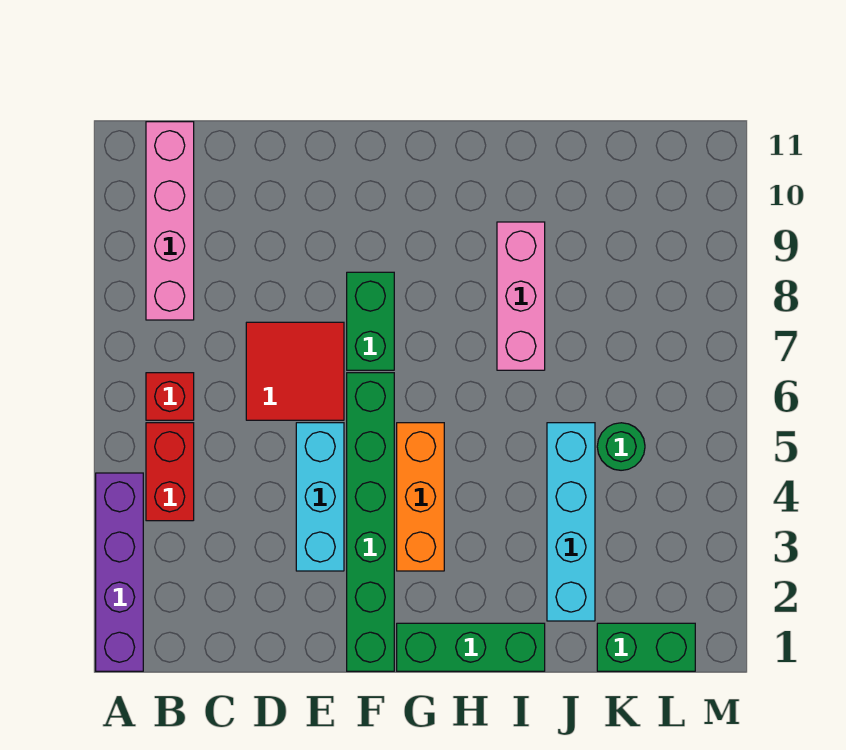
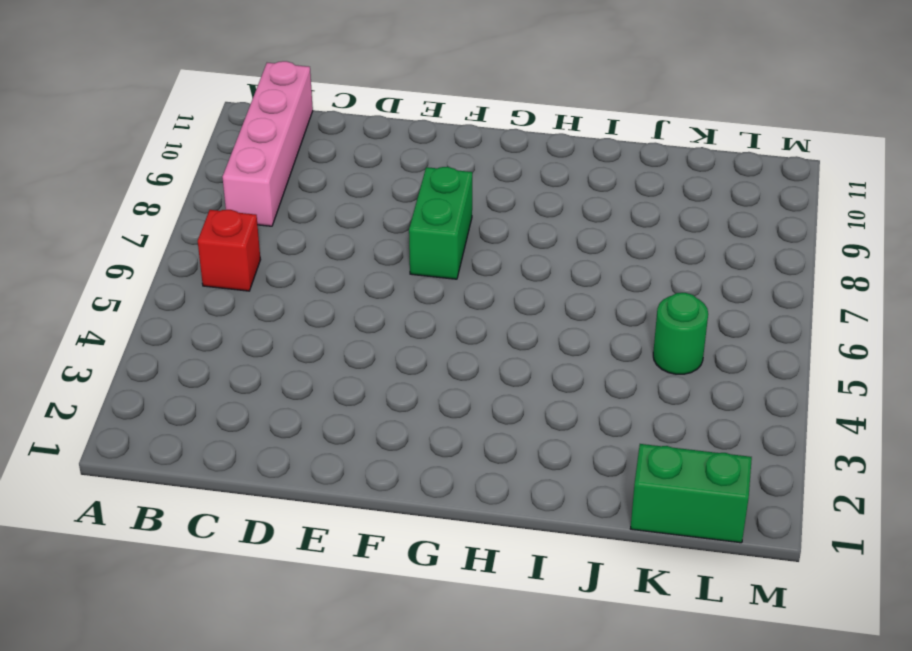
none -> purple 1x4 brick [96,473,143,671]
none -> red 1x2 brick [146,423,194,521]
none -> red 2x2 tile [246,322,344,420]

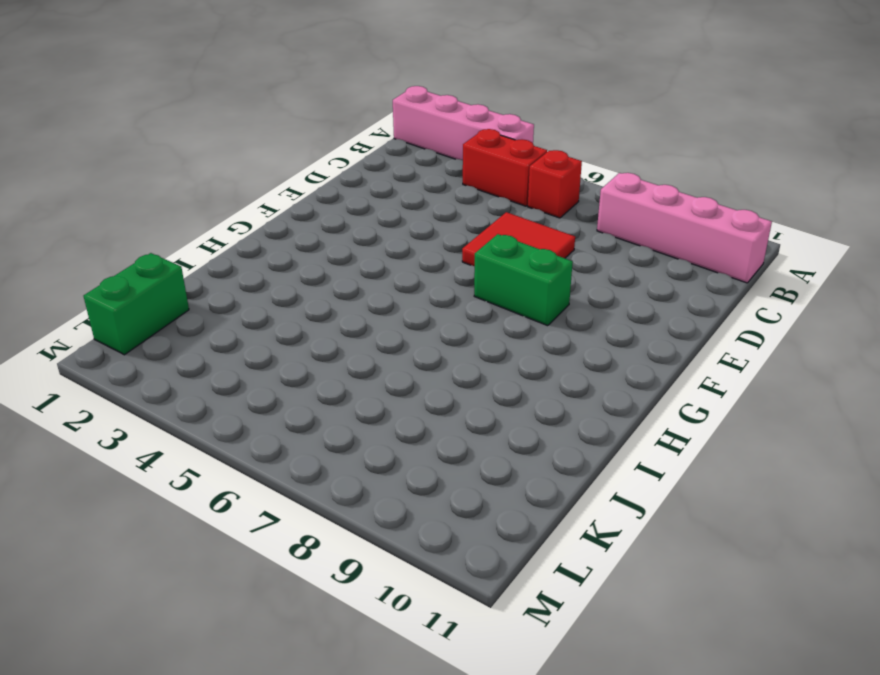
pink 1x4 brick [393,86,534,160] -> purple 1x4 brick [96,473,143,671]
none -> cyan 1x3 brick [296,423,344,571]
none -> green 1x6 brick [347,373,394,671]
none -> green 1x3 brick [397,623,545,671]

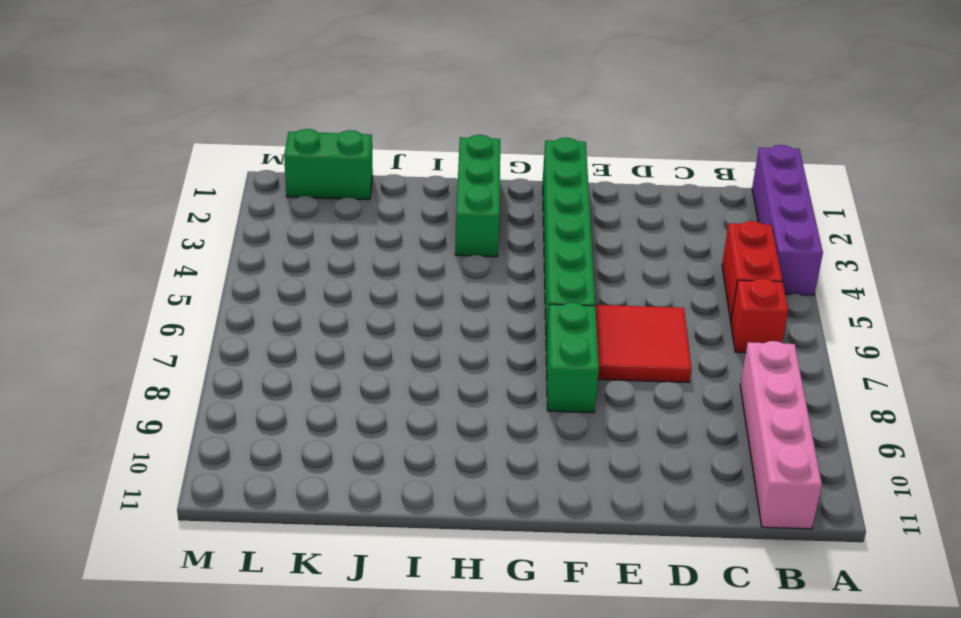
green 1x3 brick [455,135,500,257] -> green 1x3 brick turned to [397,623,545,671]
none -> cyan 1x3 brick [296,423,344,571]
none -> orange 1x3 brick [397,423,444,571]
none -> pink 1x3 brick [497,222,545,370]

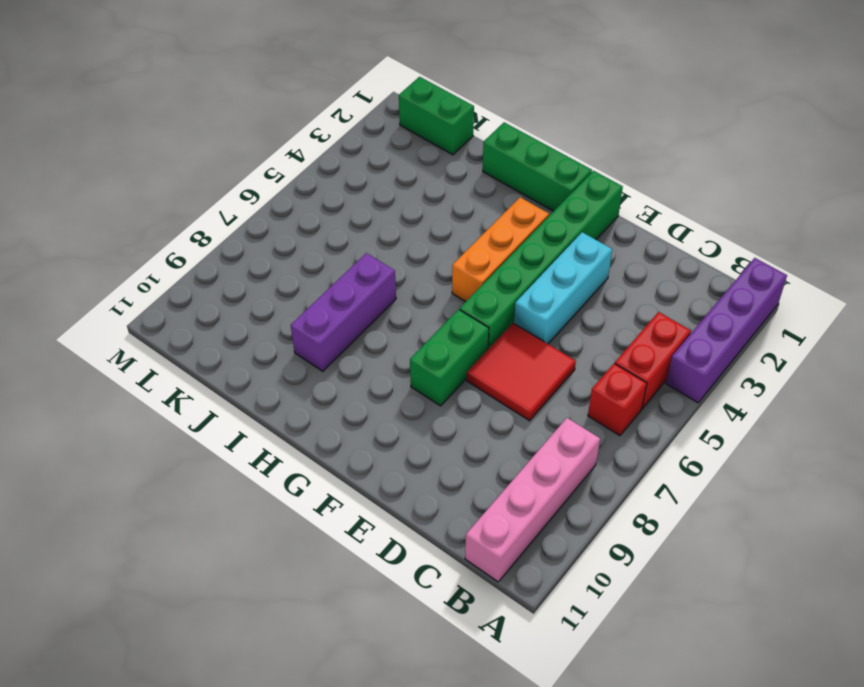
purple 1x3 brick [291,253,396,371] -> pink 1x3 brick [497,222,545,370]
none -> cyan 1x4 brick [547,423,595,621]
none -> green 1x1 round brick [597,423,645,470]

